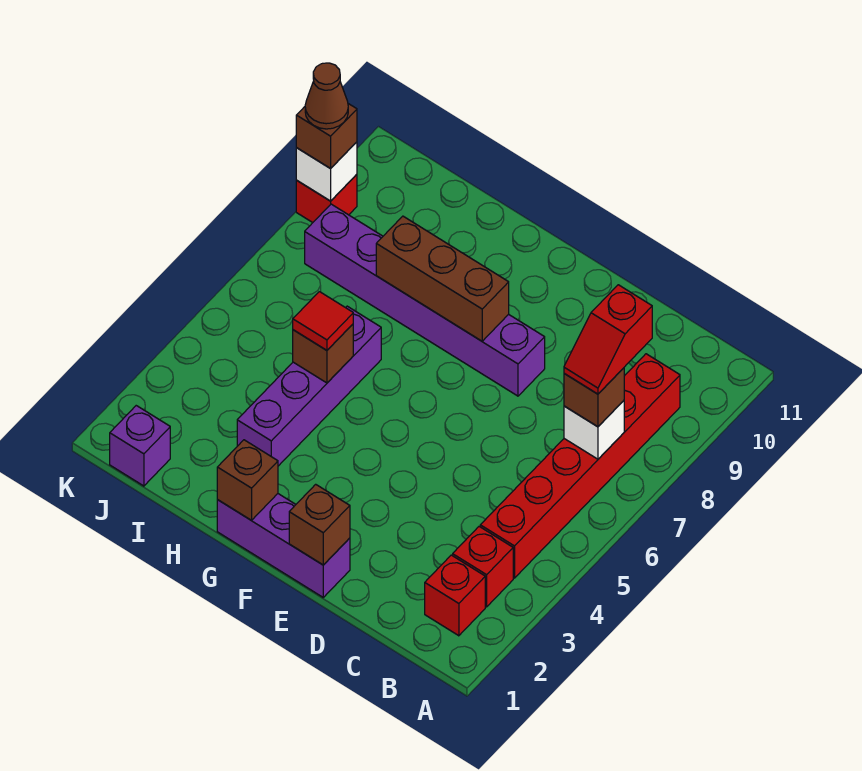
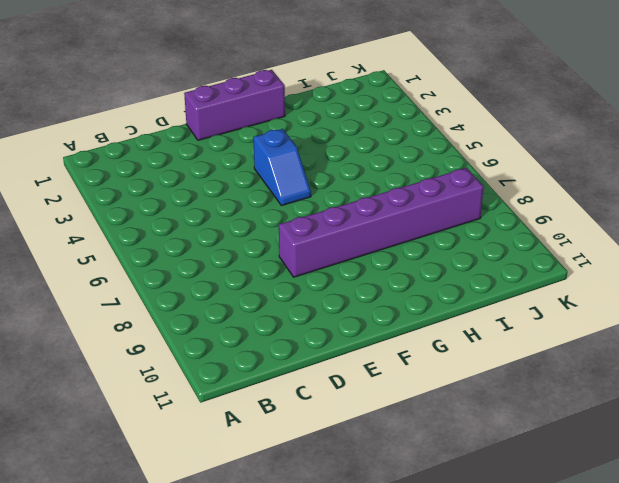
blue 1x2 slope [253,129,311,206] -> none
none -> red 1x1 brick [425,555,485,636]
none -> red 1x1 brick [453,527,513,607]
none -> red 1x6 brick [480,354,680,578]

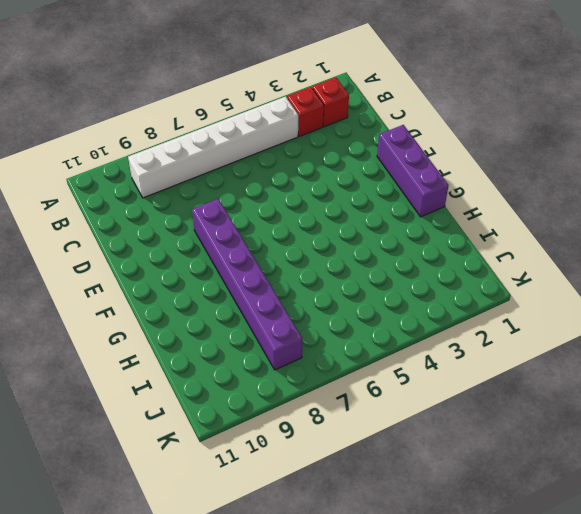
white 1x6 brick [128,96,298,198] -> red 1x6 brick [480,354,680,578]
none -> purple 1x4 brick [237,306,381,466]
none -> purple 1x1 brick [110,406,170,486]
none -> red 1x1 brick [296,174,357,223]

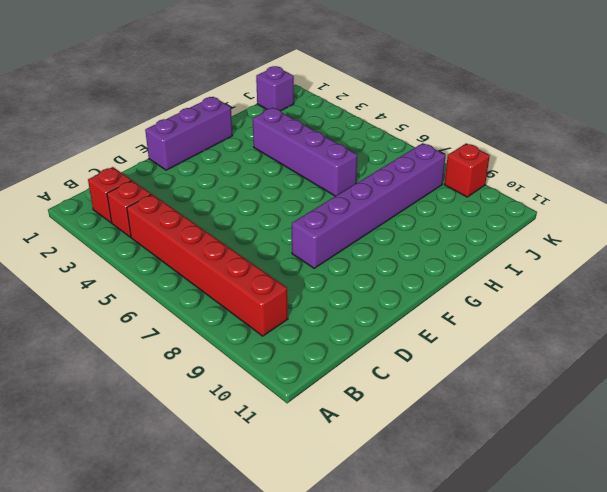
none -> white 1x1 brick [564,401,624,459]
none -> brown 1x1 brick [289,484,350,565]
none -> brown 1x3 brick [376,216,509,341]

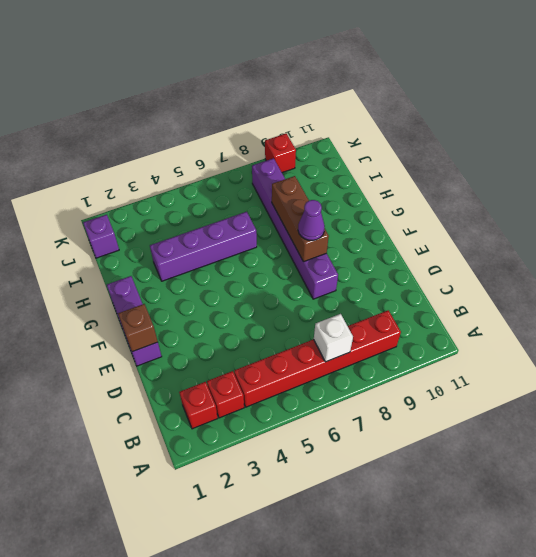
purple 1x1 cone [298,200,325,241] -> none
none -> brown 1x1 brick [217,440,278,520]
none -> brown 1x1 brick [293,324,353,383]
none -> white 1x1 brick [296,142,357,201]

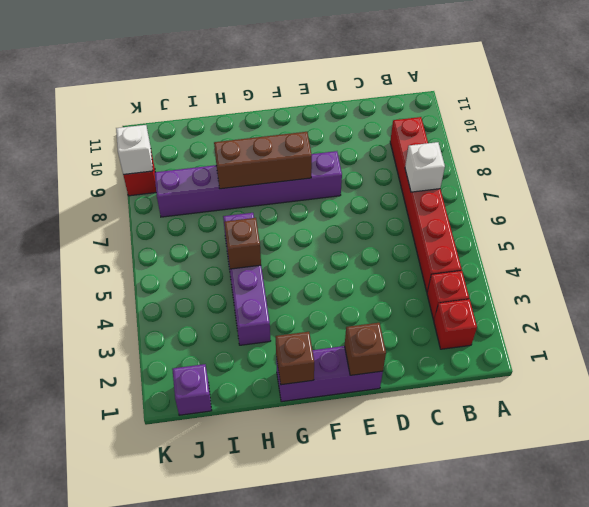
none -> brown 1x1 brick [564,368,624,427]
none -> red 1x1 tile [293,292,353,350]
none -> brown 1x1 brick [296,104,357,169]

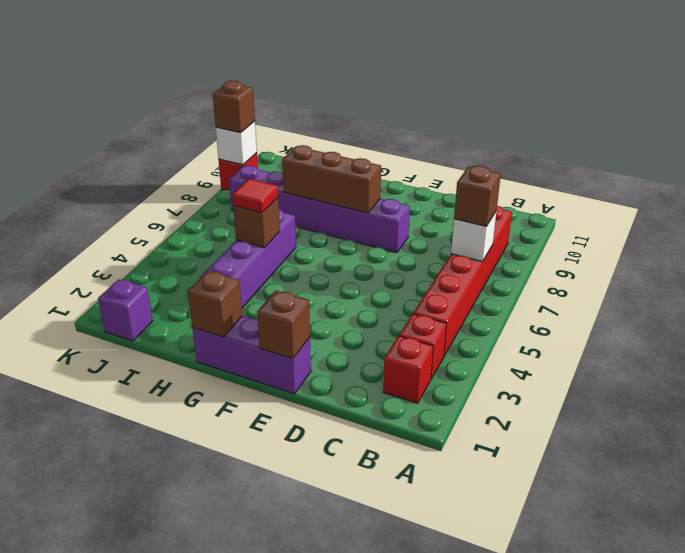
none -> red 1x2 slope [564,285,652,394]
none -> brown 1x1 cone [305,63,348,129]

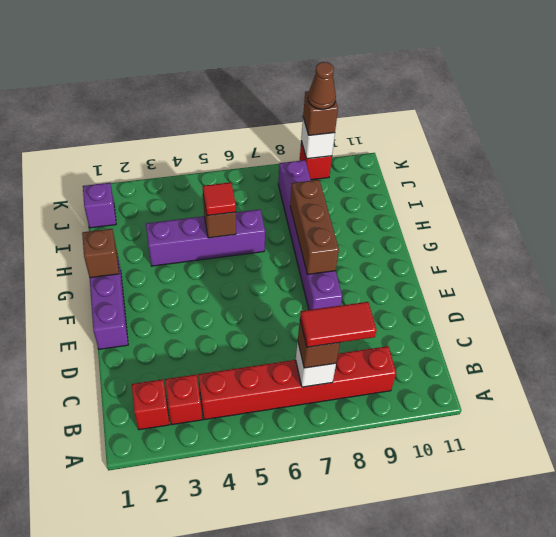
red 1x2 tile [300,302,376,347] -> red 1x2 slope [564,285,652,394]
none -> brown 1x1 brick [289,484,350,565]

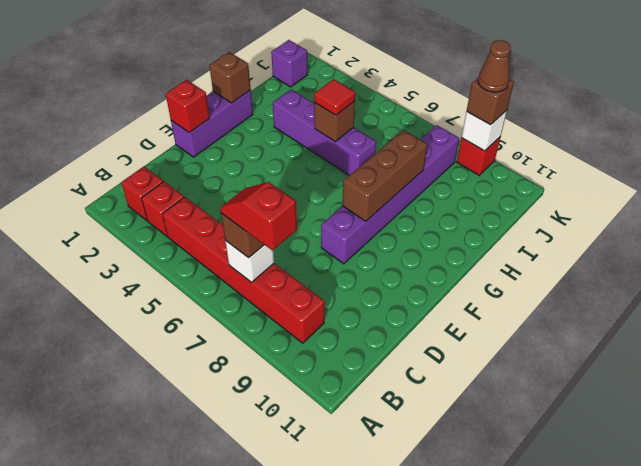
red 1x1 brick [166,80,210,133] -> brown 1x1 brick [289,484,350,565]

